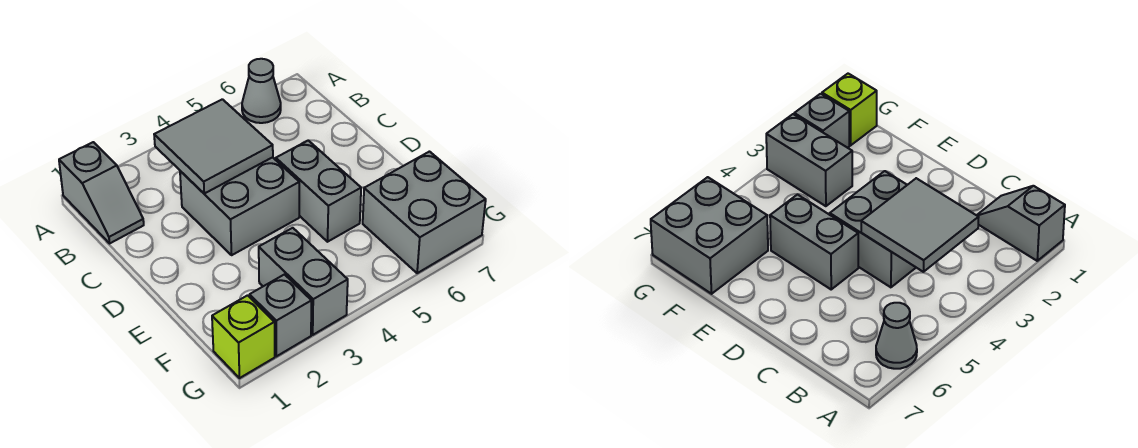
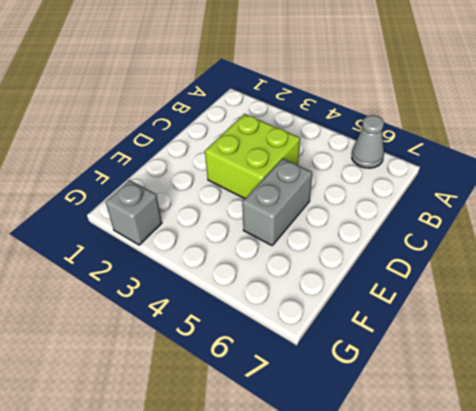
lime 2x2 brick [205,114,300,199] -> grey 2x2 brick [180,157,299,255]
none -> grey 1x2 slope [59,142,144,243]
none -> grey 1x2 brick [259,228,348,335]

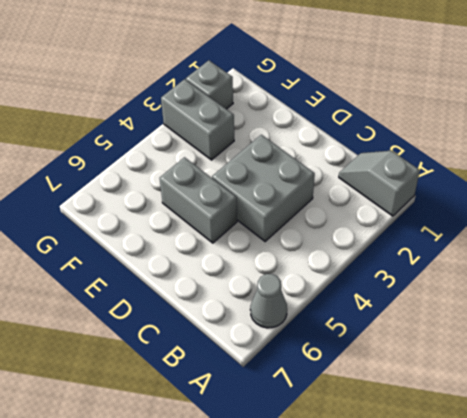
none -> grey 2x2 brick [363,152,486,273]
none -> lime 1x1 brick [212,295,275,378]

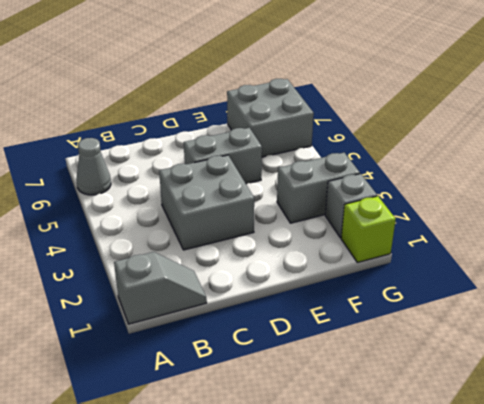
none -> grey 2x2 tile [154,99,273,194]

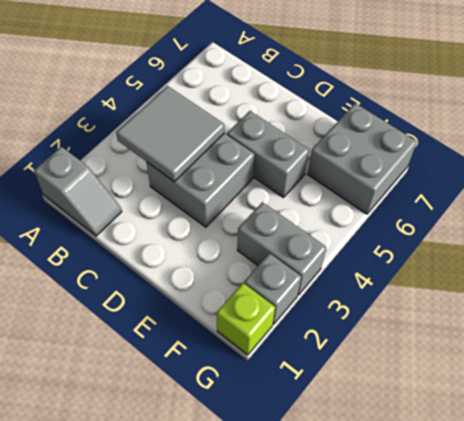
none -> grey 1x1 cone [242,59,281,123]

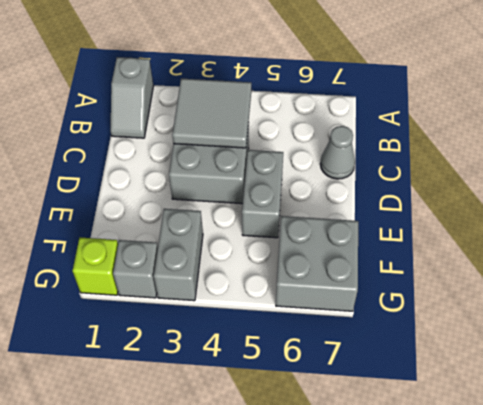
grey 1x1 cone [320,126,355,179] -> grey 1x1 cone moved to [242,59,281,123]

